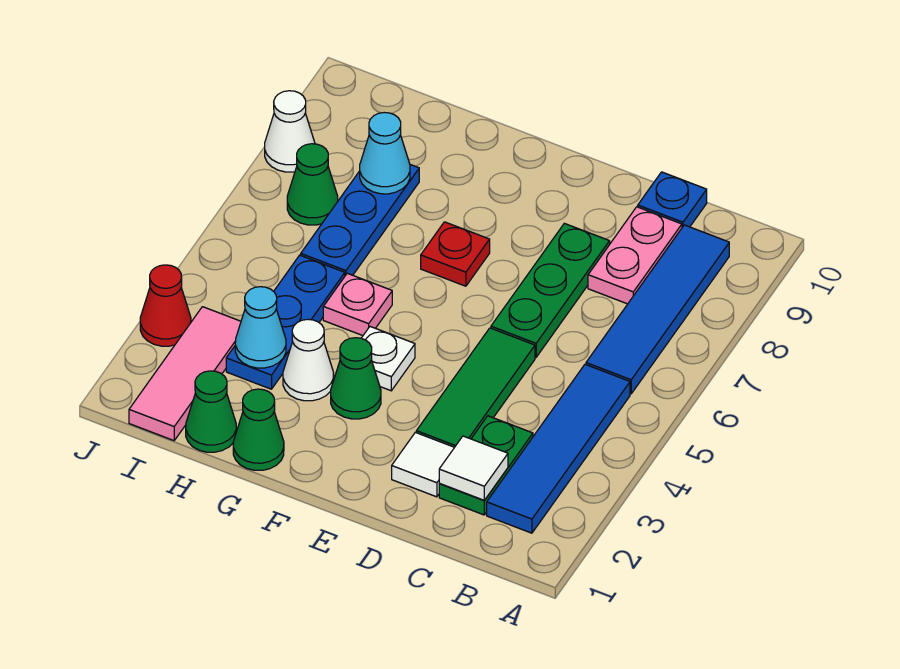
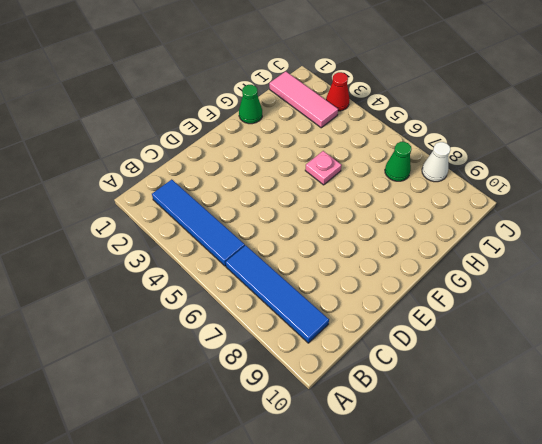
none -> green 1x2 plate [439,416,533,515]
none -> pink 1x2 plate [588,207,682,304]
none -> blue 1x1 plate [638,172,707,227]

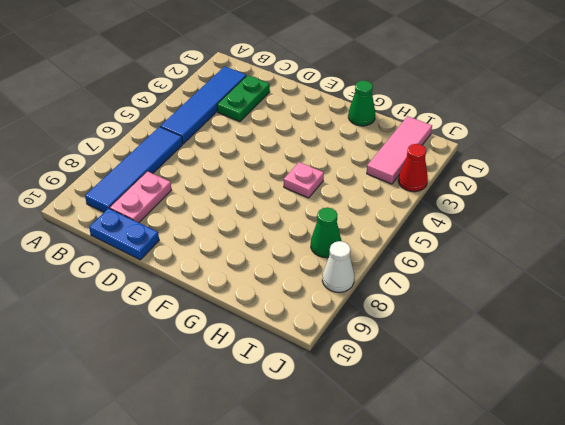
blue 1x2 plate [89,208,159,260] -> blue 1x1 plate [638,172,707,227]
none -> white 1x1 tile [392,432,454,497]
none -> green 1x3 tile [416,328,535,447]
none -> green 1x3 plate [491,223,610,357]

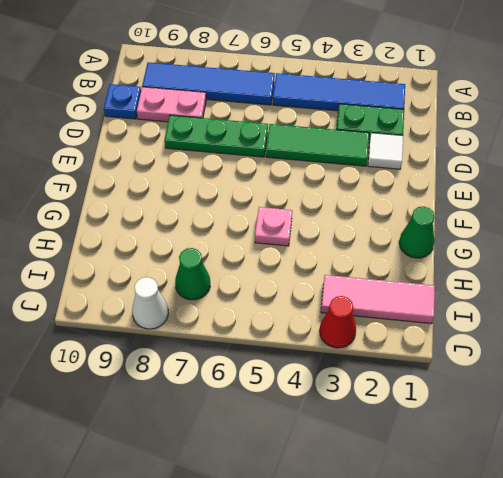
none -> green 1x1 cone [331,338,381,419]
none -> white 1x1 plate [362,327,415,391]
none -> red 1x1 plate [421,222,490,286]

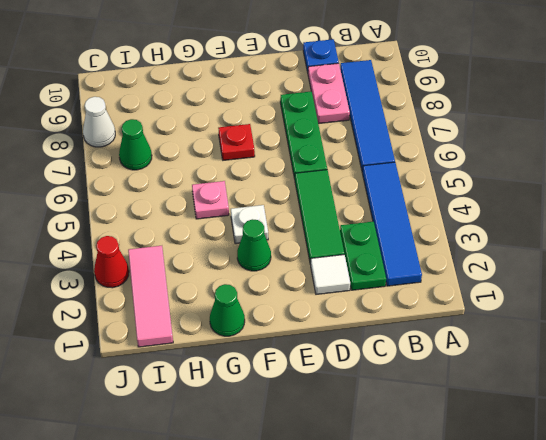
none -> white 1x1 cone [283,319,334,401]
none -> green 1x1 cone [186,371,236,452]
none -> blue 1x3 plate [226,255,345,389]

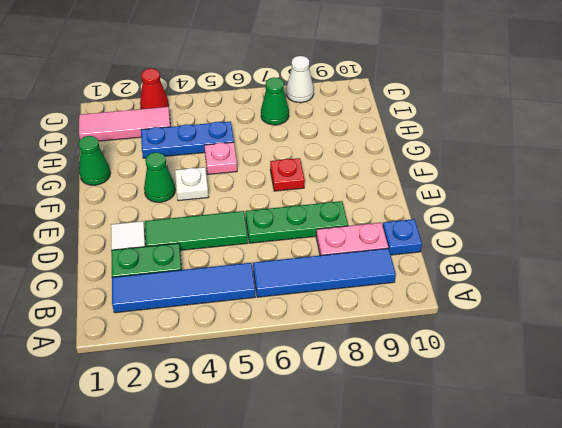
none -> white 1x1 cone [283,319,334,401]
none -> green 1x1 cone [186,371,236,452]
none -> blue 1x3 plate [301,165,419,276]

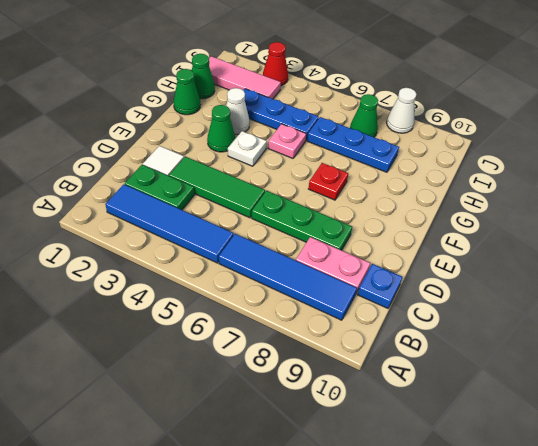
none -> white 1x1 tile [439,436,508,500]
none -> cyan 1x1 cone [235,287,286,368]
none -> cyan 1x1 cone [360,113,410,194]

